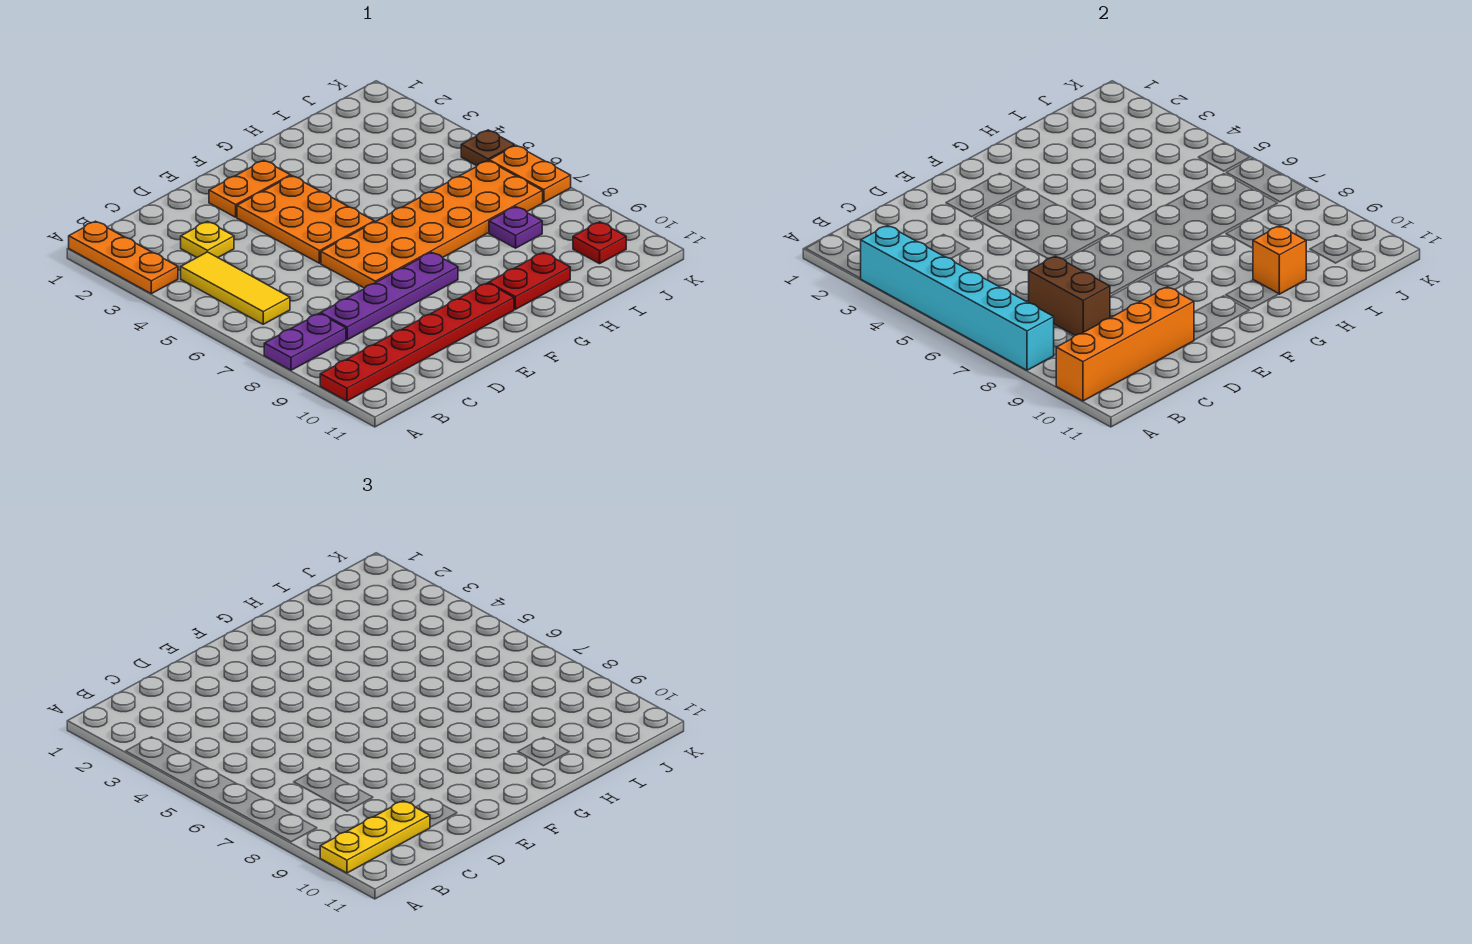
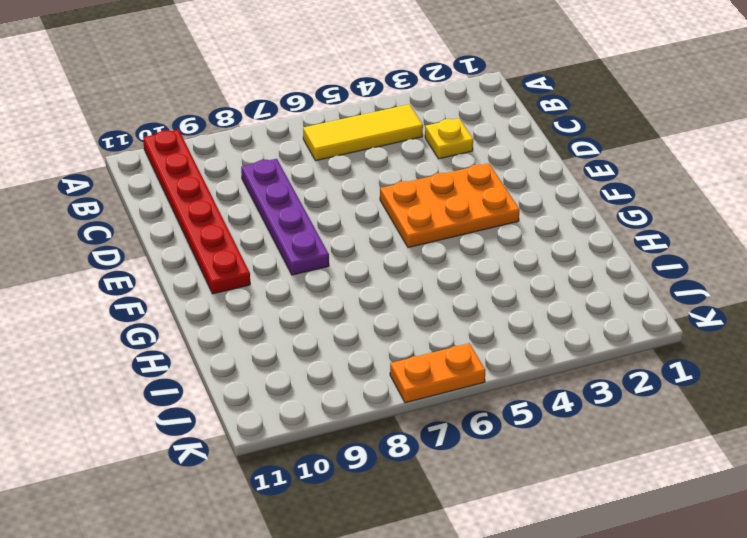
none -> orange 1x3 plate [69,221,178,294]
none -> purple 1x2 plate [264,313,346,370]
none -> orange 1x2 plate [209,160,290,217]

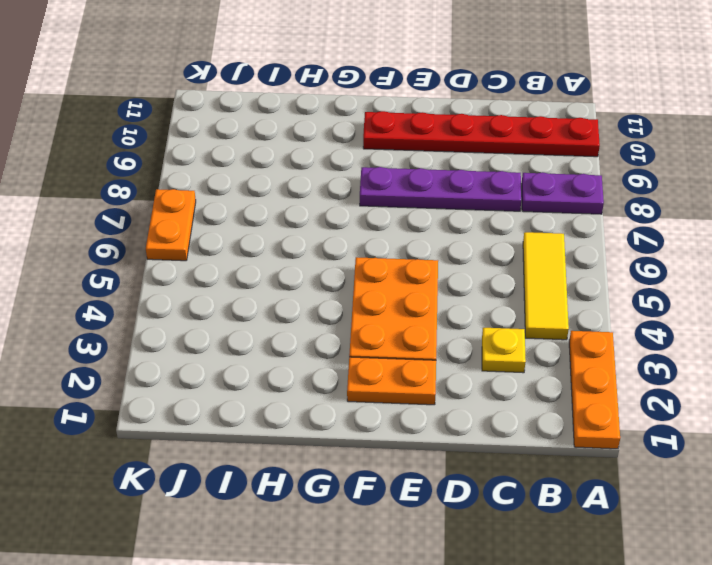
none -> orange 2x6 plate [321,161,543,288]
none -> red 1x2 plate [489,252,570,309]
none -> purple 1x1 plate [489,207,542,248]

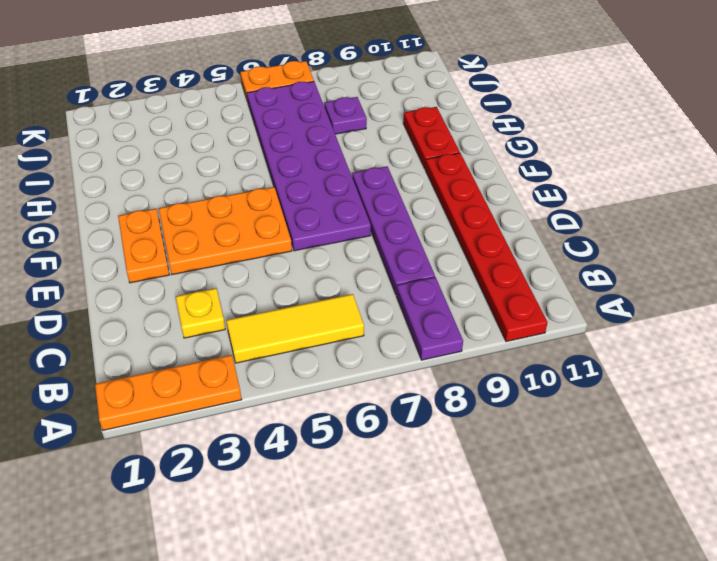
purple 2x6 plate [247,82,371,251] -> orange 2x6 plate [321,161,543,288]
none -> red 1x1 plate [573,222,626,264]
none -> brown 1x1 plate [461,130,515,166]
none -> cyan 1x6 brick [860,225,1054,370]

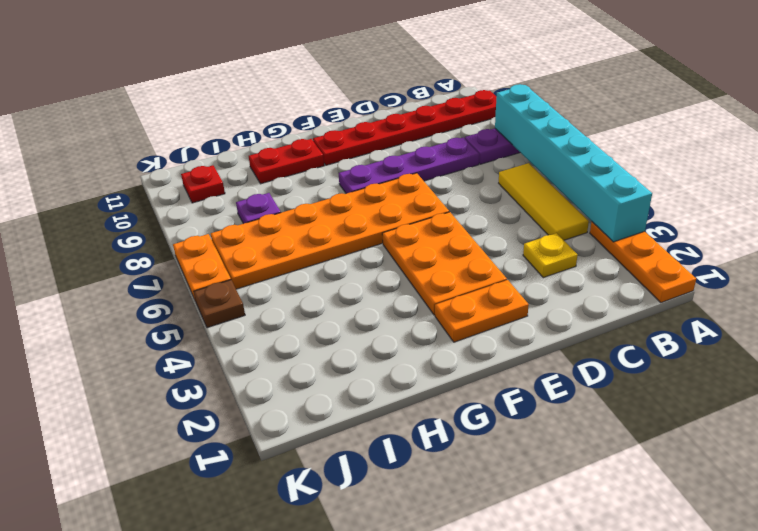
none -> orange 1x4 brick [1056,287,1194,401]
none -> brown 1x2 brick [1029,256,1110,335]
none -> orange 1x1 brick [1253,226,1306,294]

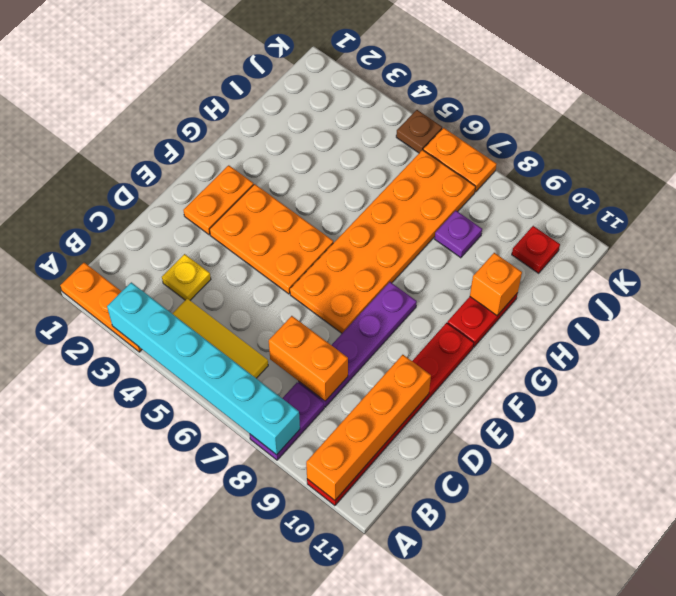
orange 1x2 brick [269,316,348,401] -> brown 1x2 brick [1029,256,1110,335]
none -> yellow 1x3 plate [320,801,430,873]

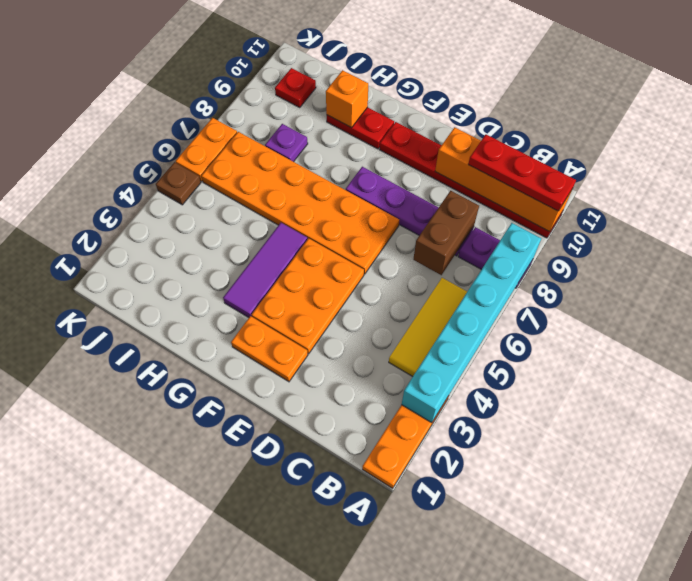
red 1x3 plate [468,135,576,211] -> yellow 1x3 plate [320,801,430,873]
purple 1x3 tile [223,223,307,318] -> none
none -> yellow 1x1 plate [181,222,234,257]

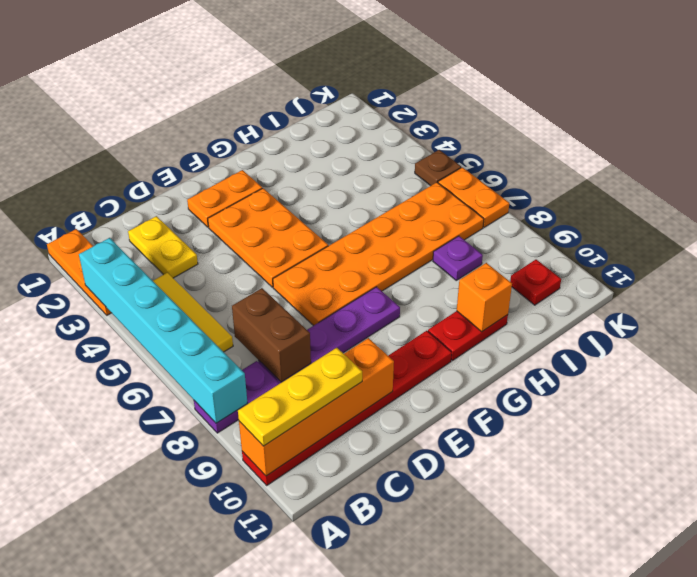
yellow 1x2 plate [128,216,198,278] -> yellow 1x1 plate [181,222,234,257]

